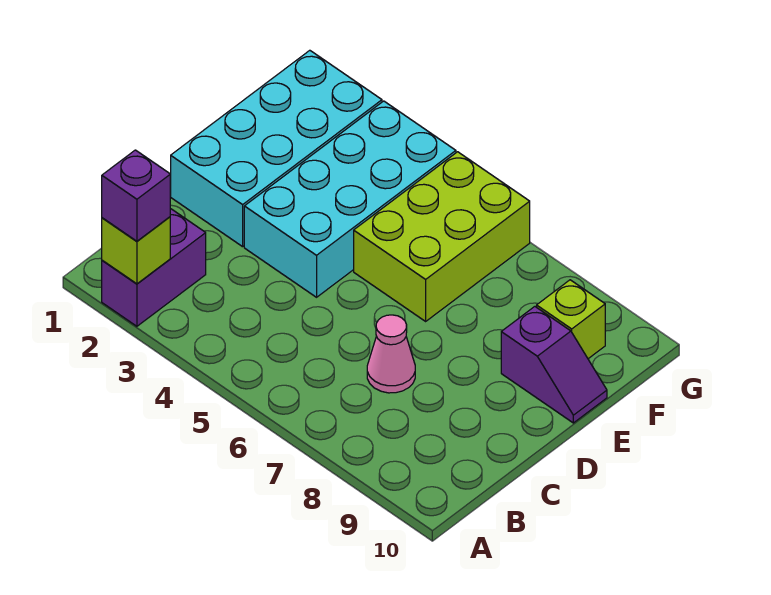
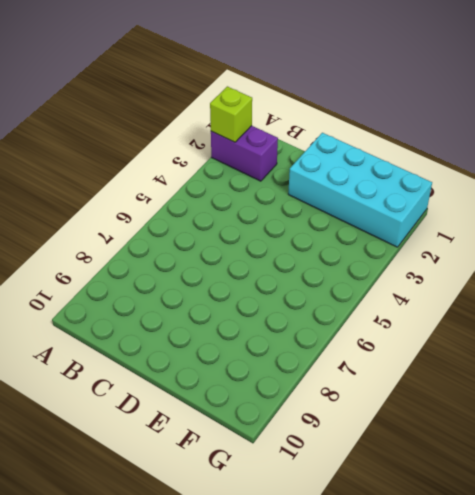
none -> pink 1x1 cone [367,315,415,393]
none -> cyan 2x4 brick [244,101,456,297]

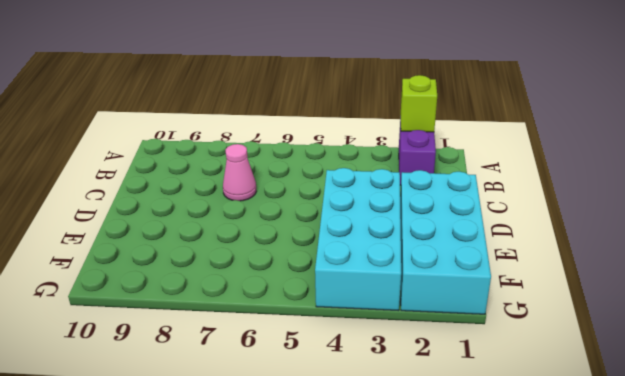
none -> lime 2x3 brick [354,152,530,321]
none -> purple 1x2 slope [501,307,607,423]

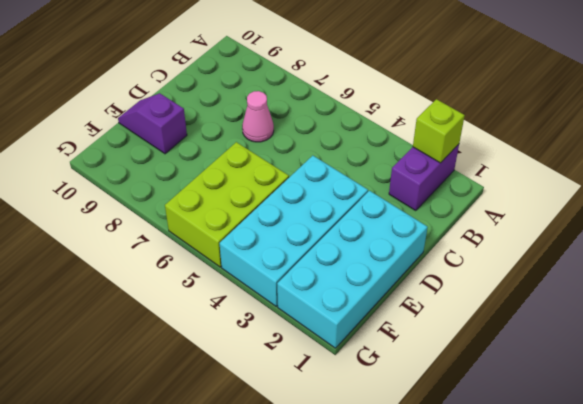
none -> lime 1x1 brick [537,280,605,359]
none -> purple 1x1 brick [102,150,170,241]

